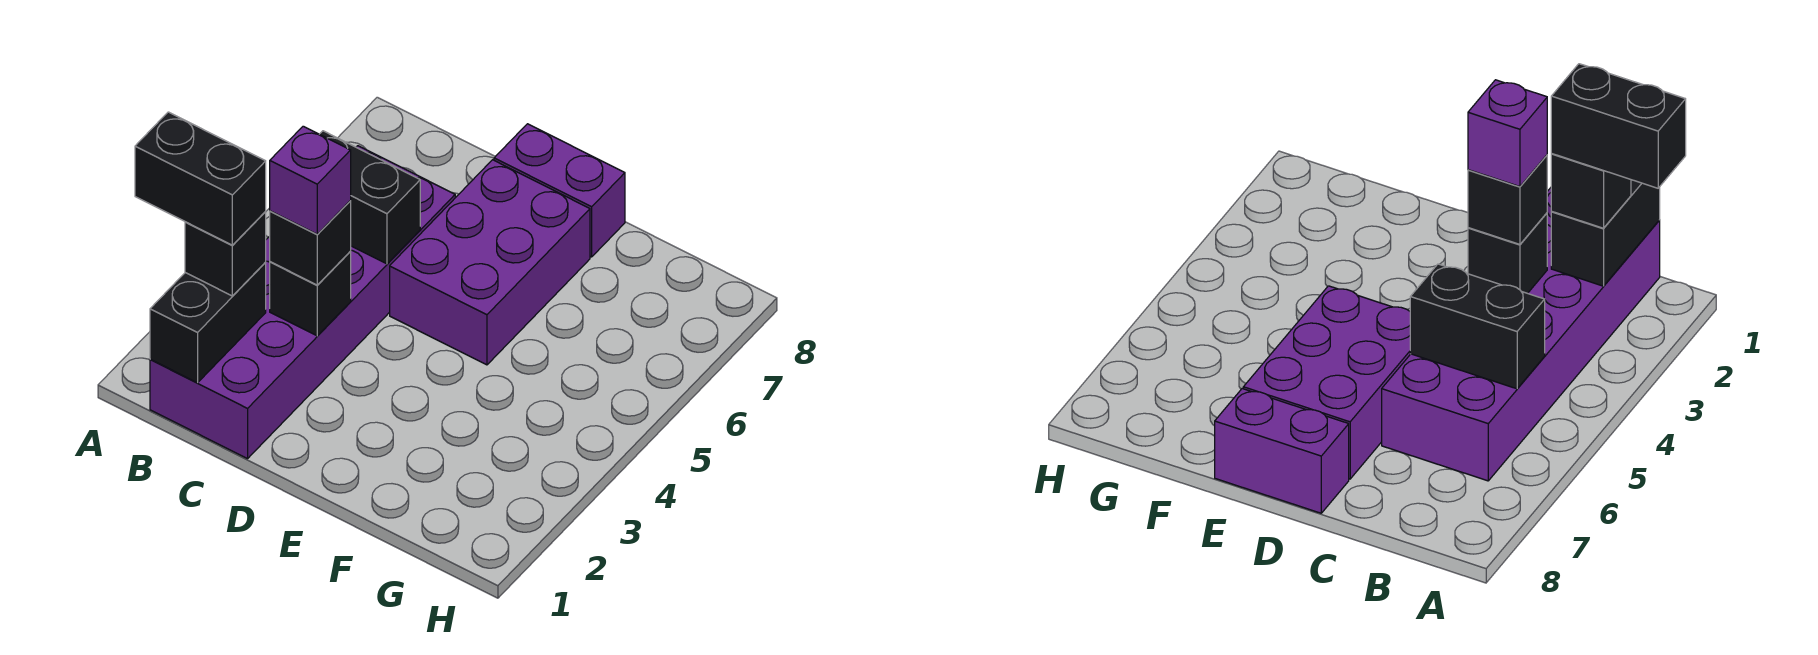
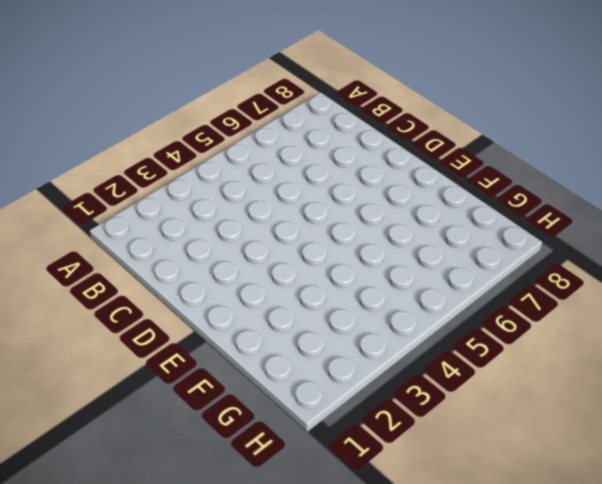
none -> purple 2x6 brick [150,146,455,459]
none -> purple 2x3 brick [390,160,590,365]

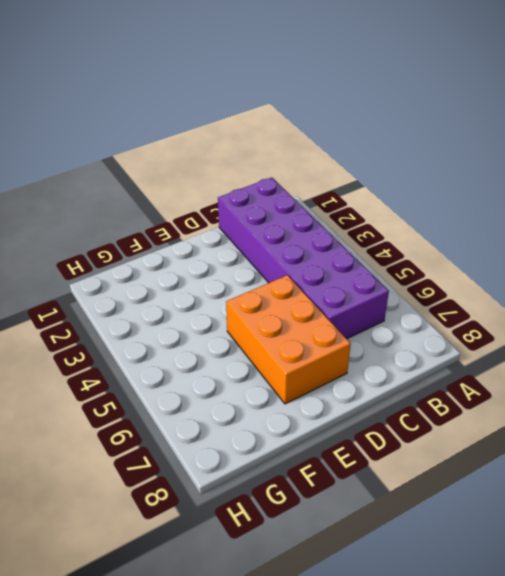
orange 2x3 brick [226,275,351,404] -> purple 2x3 brick [390,160,590,365]
none -> purple 1x2 brick [494,124,625,257]
none -> black 1x2 brick [150,263,266,383]

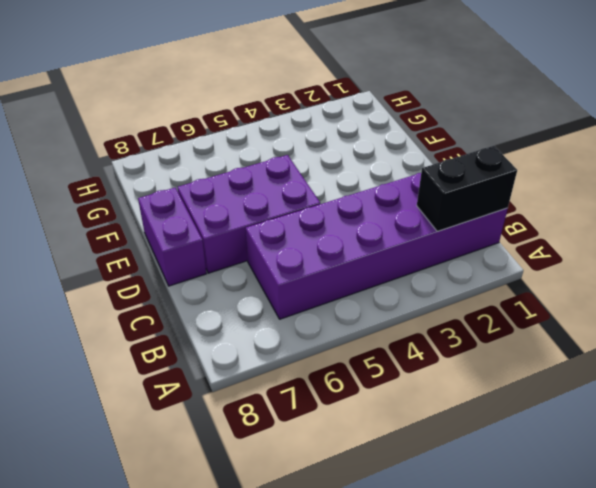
none -> black 1x2 brick [320,131,420,264]
none -> black 1x1 brick [270,252,351,336]

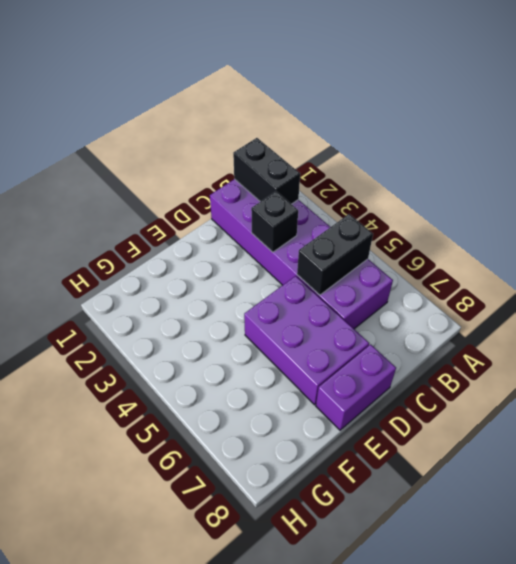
none -> black 1x1 brick [185,212,266,296]
none -> black 1x1 brick [270,201,351,285]

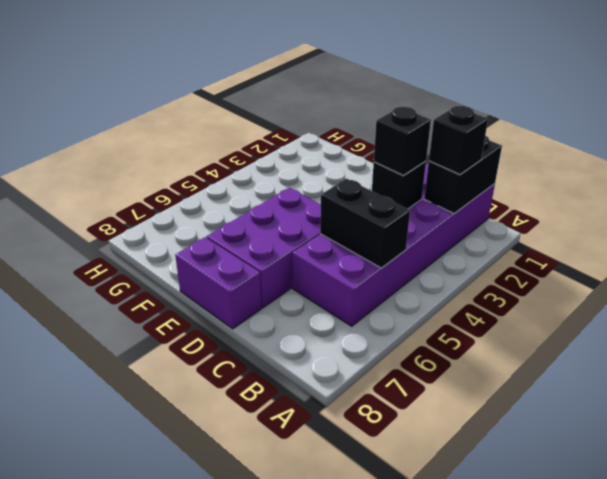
none -> black 1x2 brick [135,112,266,245]
none -> purple 1x1 brick [270,126,351,234]

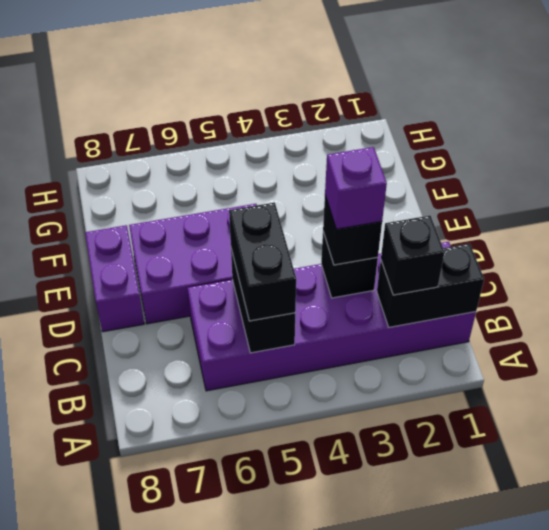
black 1x2 brick [229,202,296,321] -> black 1x2 brick moved to [135,112,266,245]

